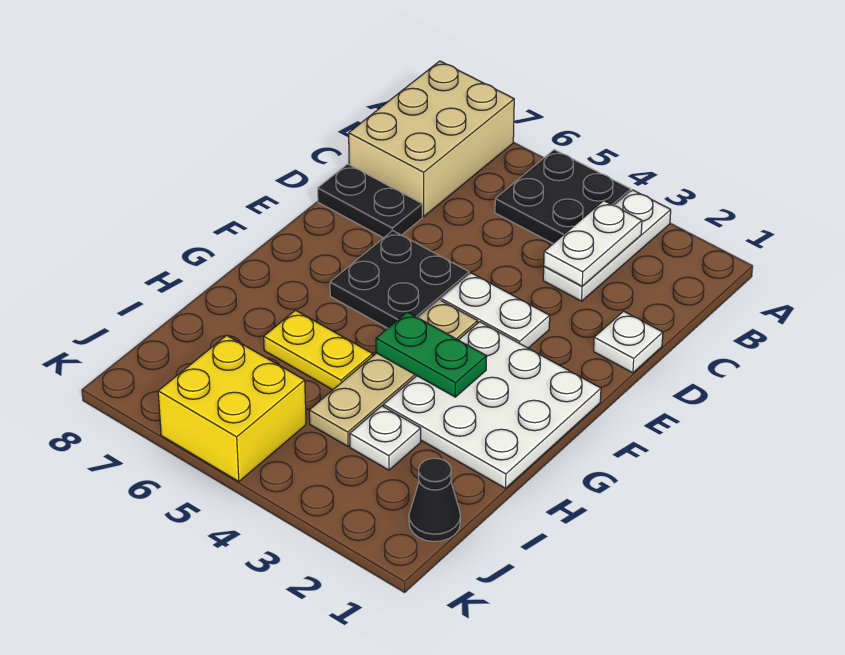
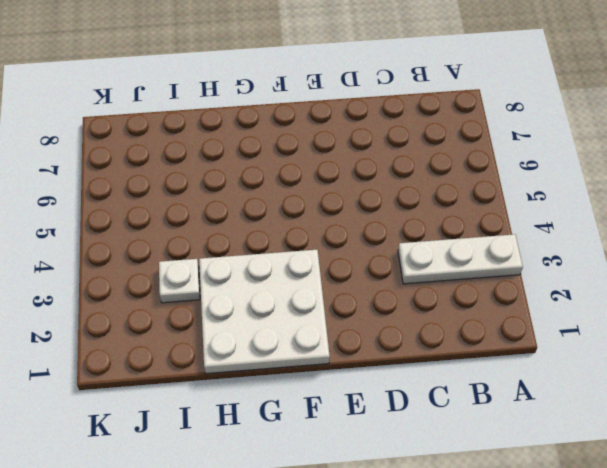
none -> black 2x2 plate [495,150,631,243]
none -> tan 2x3 brick [349,61,514,217]
none -> white 1x1 plate [594,311,663,373]

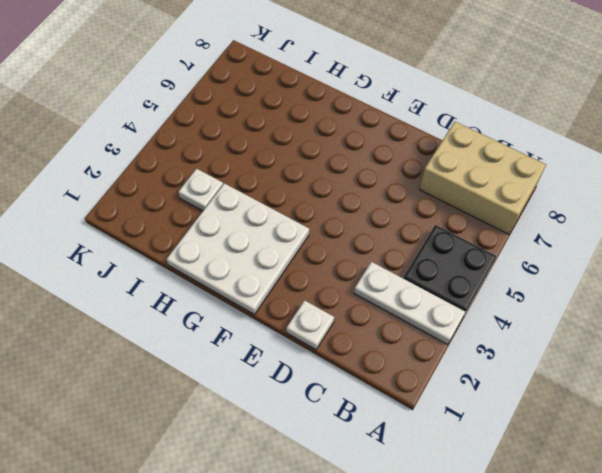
none -> black 1x2 plate [318,164,422,238]
none -> white 1x2 plate [441,273,550,348]
none -> black 2x2 plate [330,231,469,328]

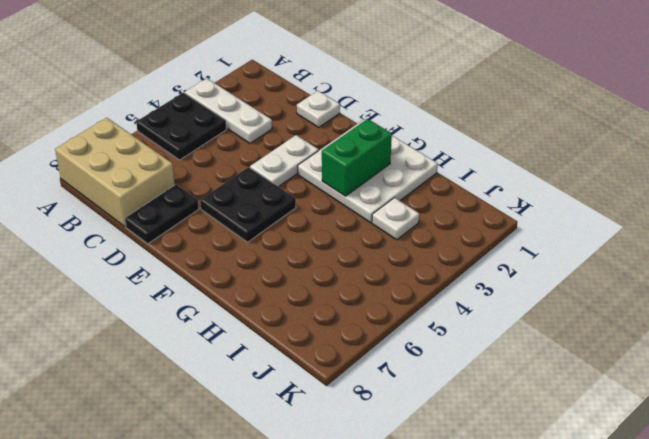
green 1x2 brick [322,119,392,196] -> green 1x2 plate [376,312,487,397]
none -> tan 1x4 plate [309,300,478,446]
none -> yellow 1x2 plate [264,310,373,390]
none -> black 1x1 cone [409,458,460,542]

